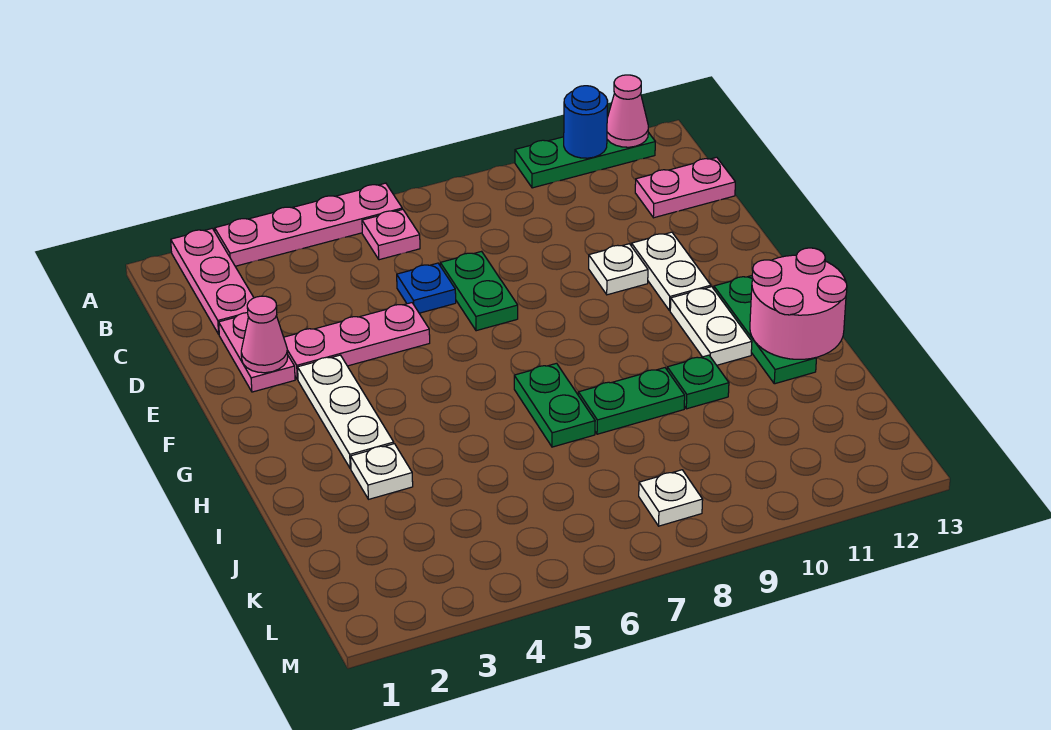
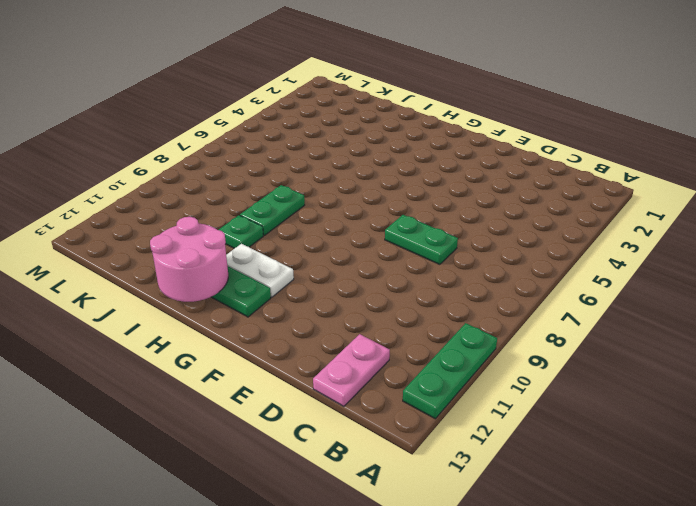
none -> pink 1x3 plate [171,228,254,334]
none -> pink 1x4 plate [215,183,402,266]
none -> pink 1x1 plate [362,209,420,260]

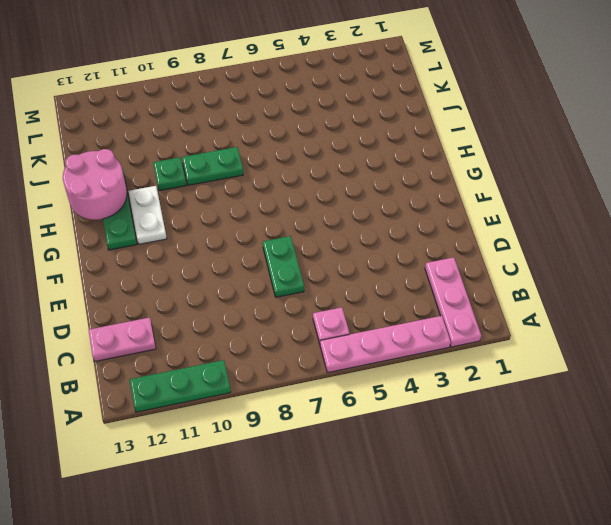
none -> pink 1x2 plate [219,313,295,392]
none -> blue 1x1 plate [397,263,456,313]
none -> pink 1x3 plate [284,303,430,380]

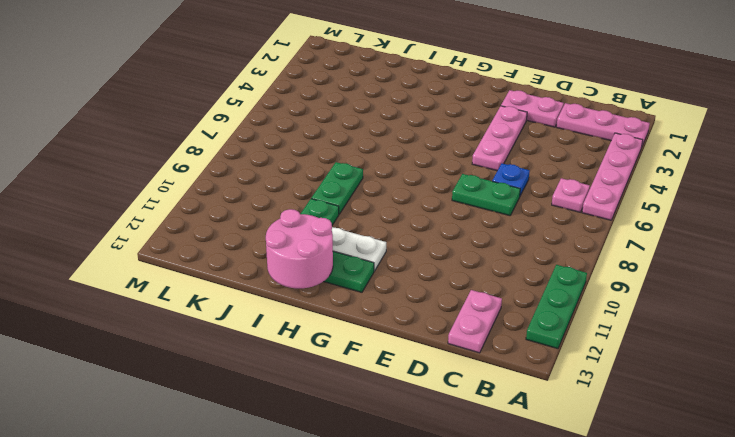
none -> white 1x1 plate [589,244,648,295]
none -> white 1x2 plate [632,232,711,311]
none -> white 1x3 plate [298,355,394,469]

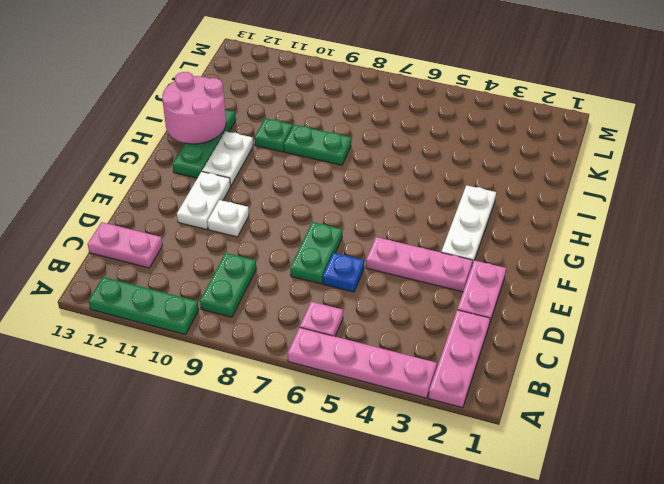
green 1x2 plate [200,253,256,317] -> green 1x2 plate moved to [514,363,595,447]
none -> white 1x1 plate [351,444,413,499]
none -> white 1x1 plate [639,470,703,526]
none -> blue 1x1 round brick [564,86,608,158]

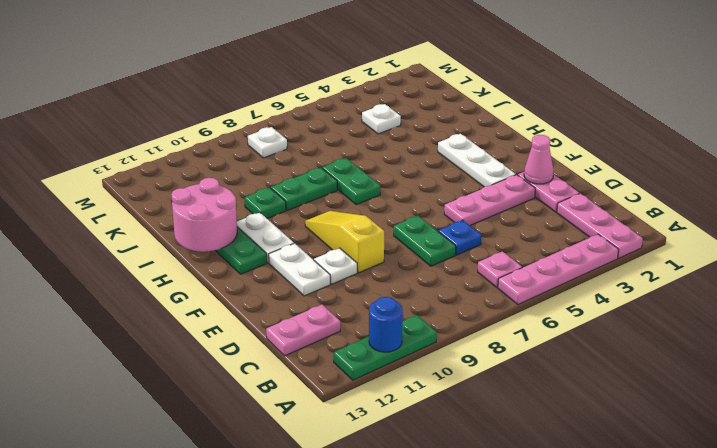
yellow 1x3 slope [305,211,384,273] -> none
white 1x1 plate [362,104,401,134] -> white 1x1 plate moved to [351,444,413,499]
none -> pink 1x1 cone [607,75,648,147]

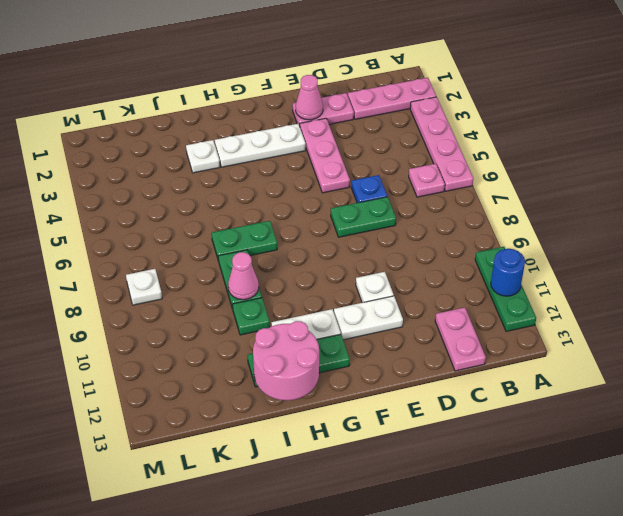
pink 1x1 cone [228,252,259,300] -> pink 1x1 cone moved to [607,75,648,147]

